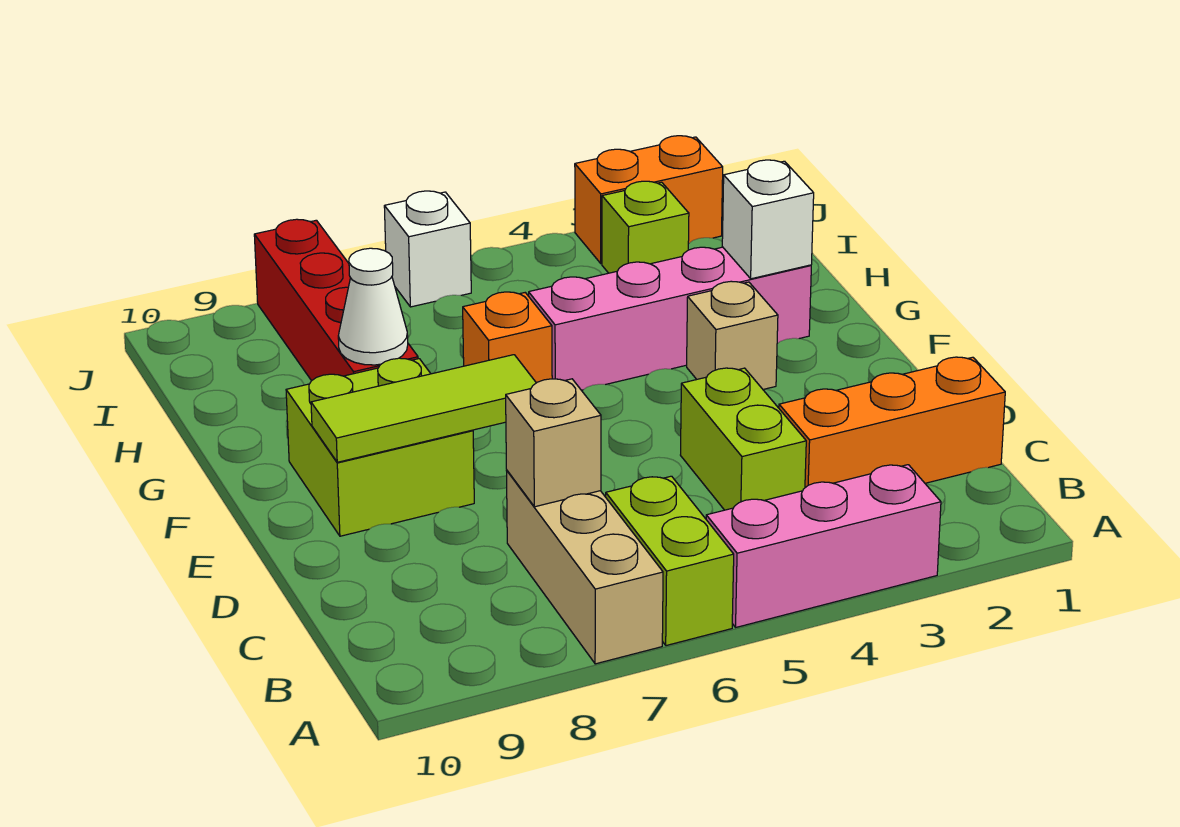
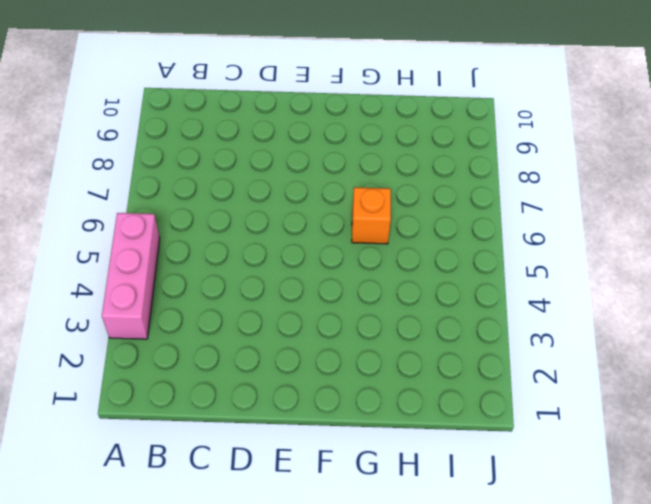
none -> lime 1x2 brick [606,476,734,646]
none -> tan 1x3 brick [507,471,663,664]
none -> orange 1x3 brick [779,357,1005,488]

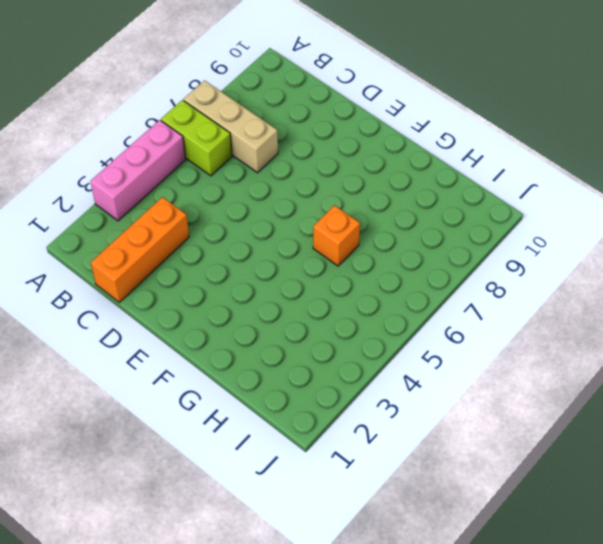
none -> lime 1x2 brick [681,368,806,510]
none -> lime 2x2 brick [286,358,474,536]
none -> tan 1x1 brick [687,281,778,389]

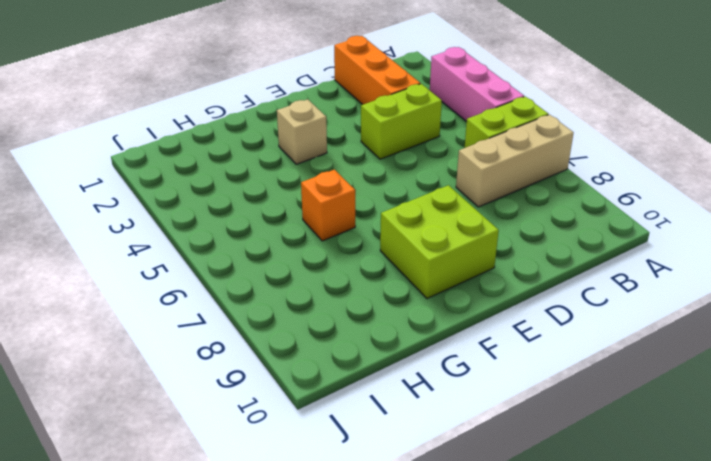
none -> pink 1x4 brick [529,247,811,390]
none -> red 1x4 brick [254,219,418,381]
none -> lime 1x1 brick [602,181,689,273]

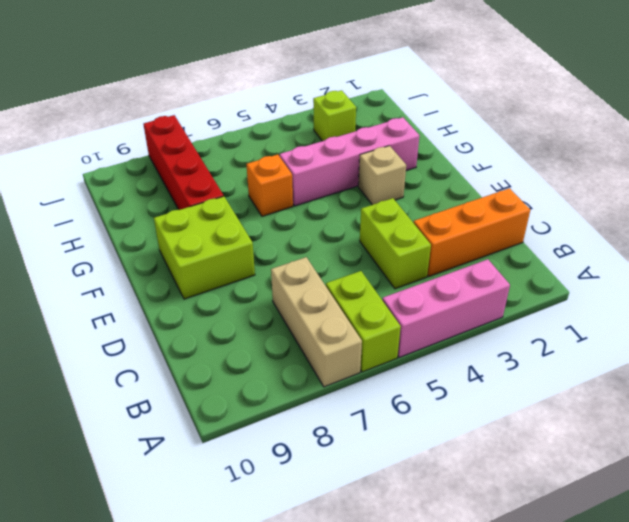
none -> orange 1x2 brick [575,136,723,263]
none -> white 1x1 brick [384,191,471,307]
none -> tan 1x1 brick [506,379,601,507]

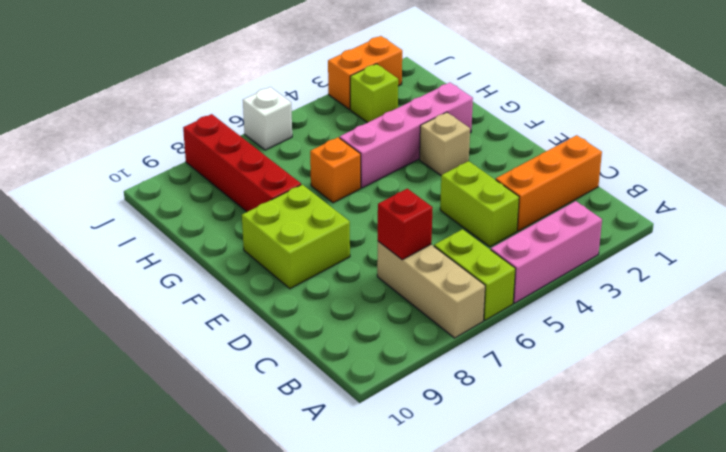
red 1x1 brick [378,189,433,260] -> tan 1x1 brick [506,379,601,507]
none -> lime 1x3 tile [311,355,536,462]
none -> white 1x1 brick [722,160,814,279]
none -> white 1x1 cone [338,248,408,365]

